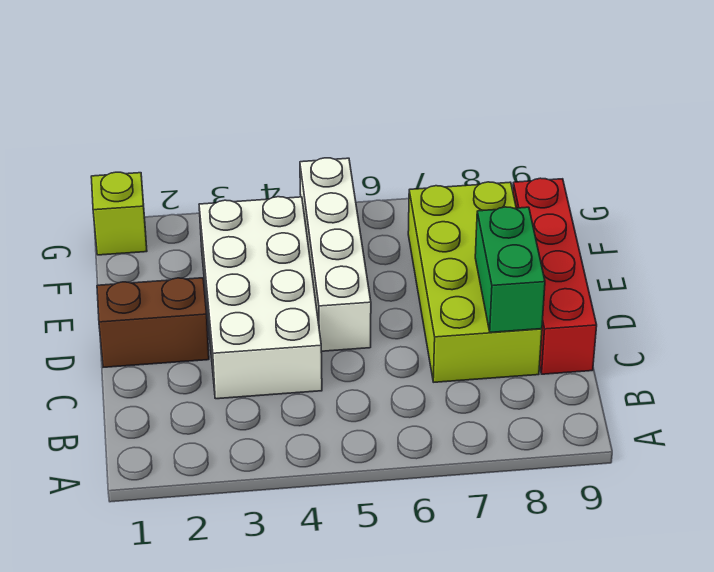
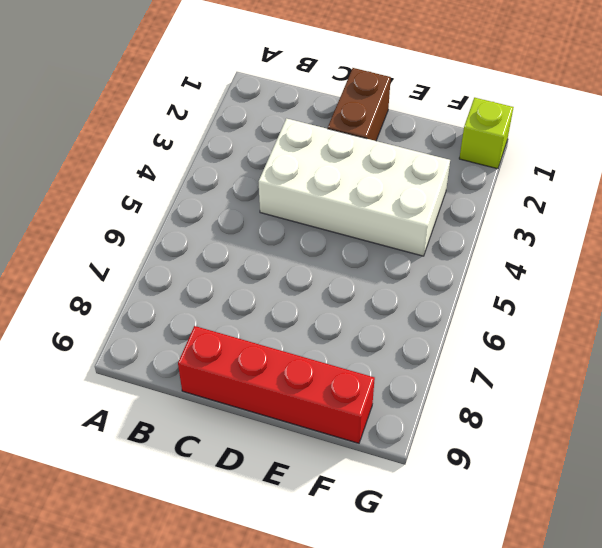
none -> lime 2x4 brick [408,182,542,382]
none -> white 1x4 brick [300,158,371,351]

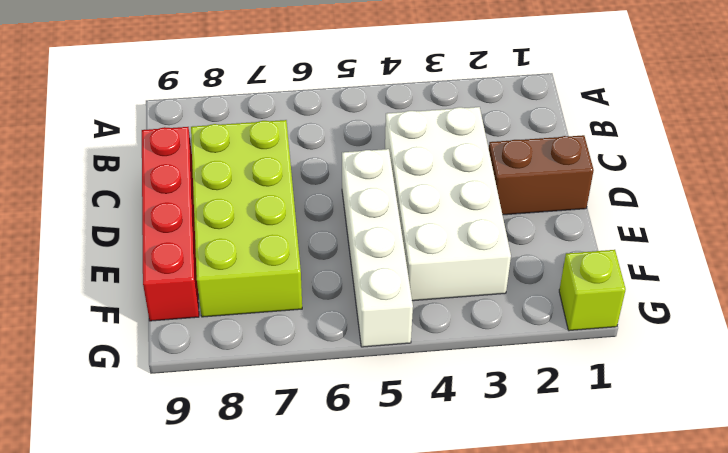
none -> green 1x2 brick [475,207,545,332]

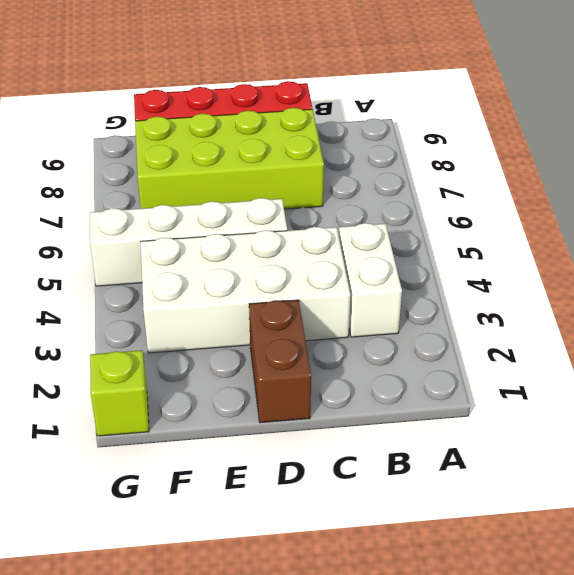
white 1x2 brick [339,223,402,337] -> none
none -> green 1x2 brick [475,207,545,332]

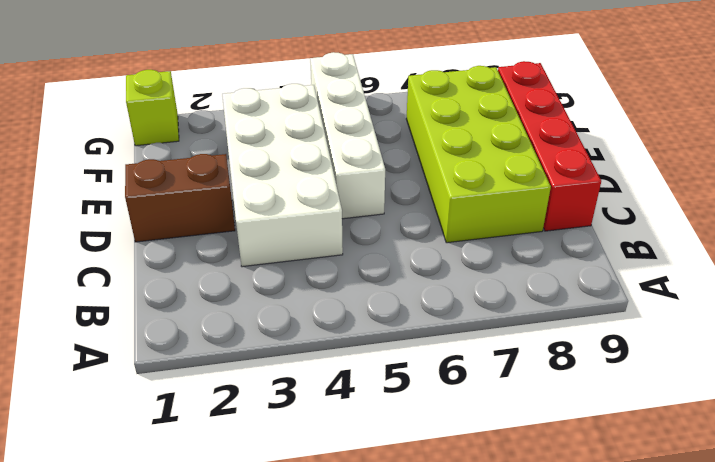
none -> green 1x2 brick [475,207,545,332]

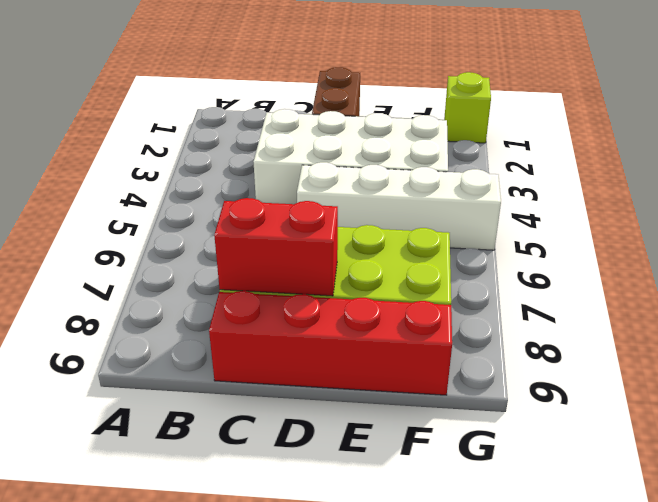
red 1x2 brick [214,198,338,296] -> green 1x2 brick [475,207,545,332]

